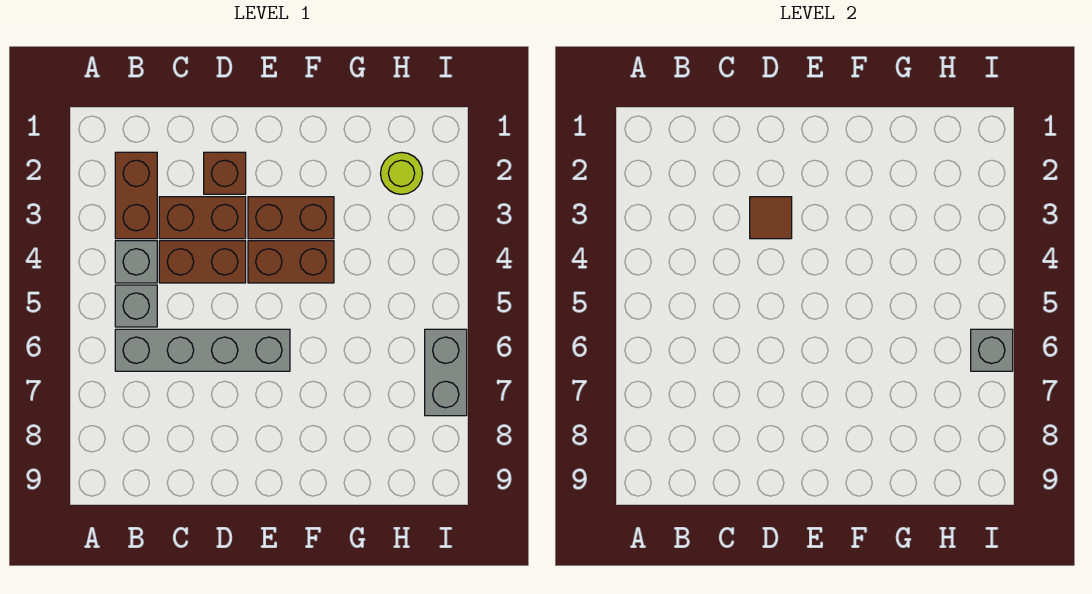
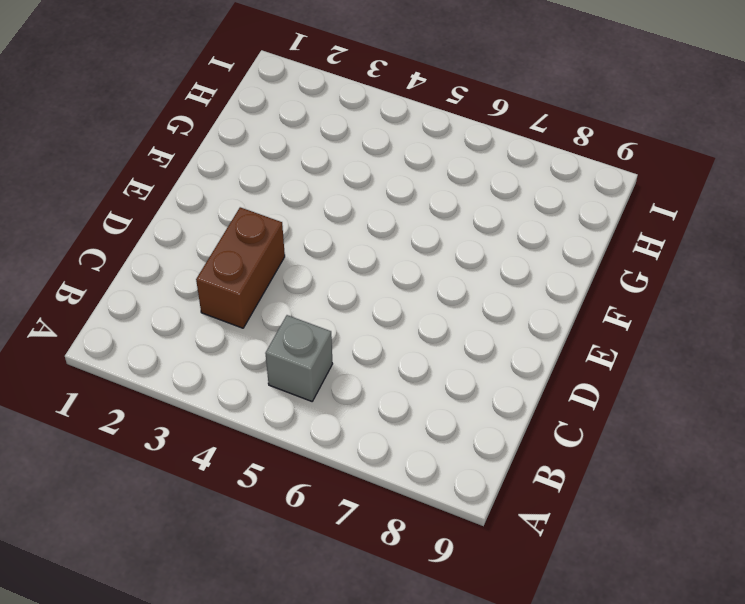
none -> brown 1x2 brick [115,152,157,239]
none -> grey 1x1 brick [115,241,157,283]
none -> grey 1x4 brick [115,329,290,371]

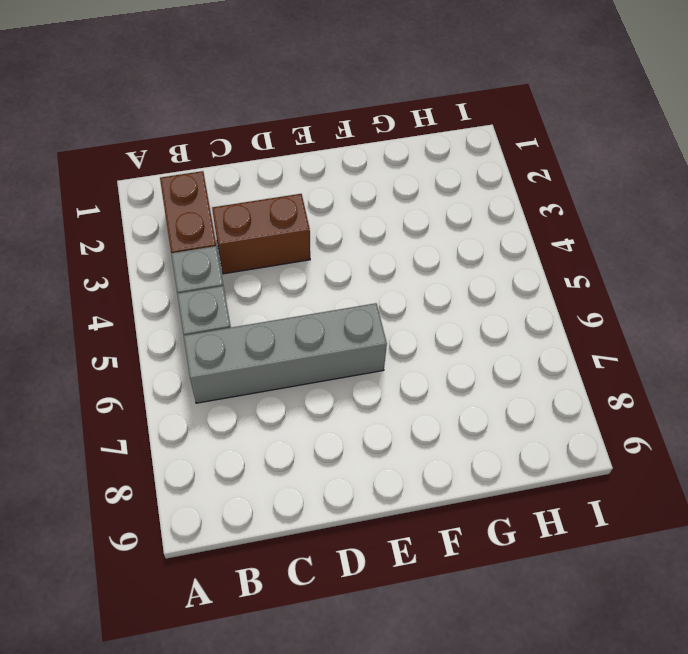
none -> brown 1x2 brick [159,241,246,283]
none -> brown 1x1 brick [204,152,246,194]
none -> brown 1x2 brick [248,197,334,239]

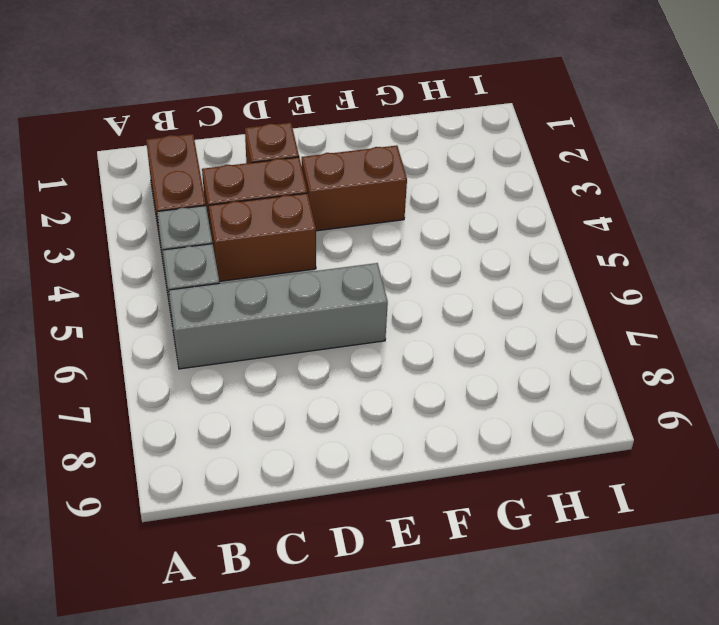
none -> brown 1x2 brick [248,241,334,283]
none -> lime 1x1 round brick [381,152,423,194]
none -> grey 1x2 brick [425,329,467,416]

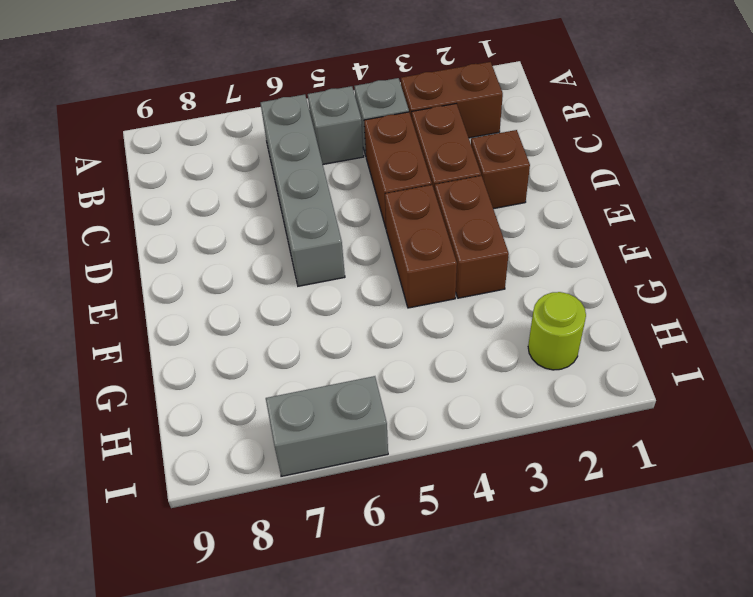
none -> brown 1x1 tile [750,197,792,239]
none -> grey 1x1 brick [971,329,1013,371]

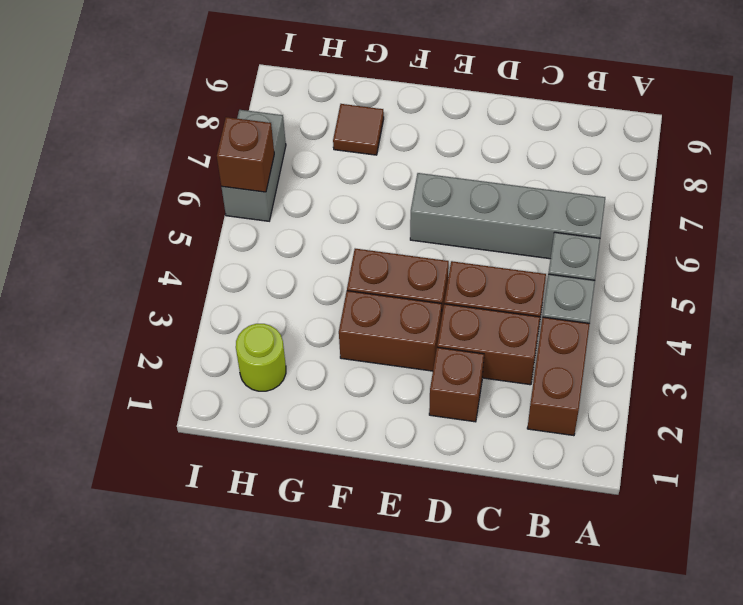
brown 1x1 tile [333,104,384,155] -> brown 1x1 tile moved to [750,197,792,239]
brown 1x1 brick [217,117,274,192] -> grey 1x1 brick [971,329,1013,371]

